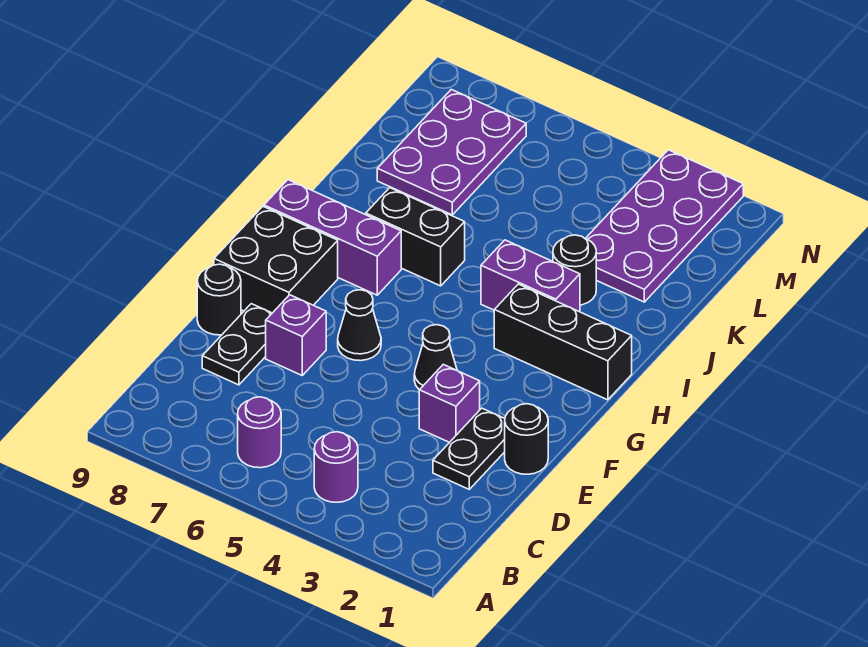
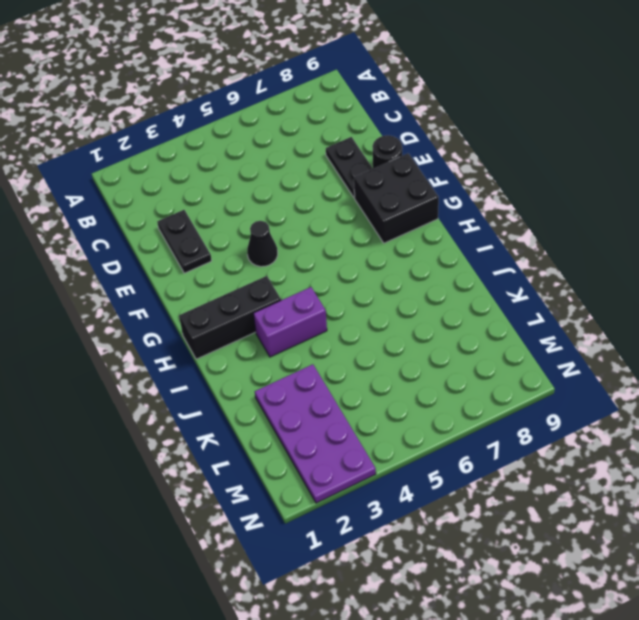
none -> purple 1x1 round brick [314,432,358,502]
none -> purple 1x1 round brick [238,397,281,468]
none -> black 1x1 round brick [505,404,548,474]

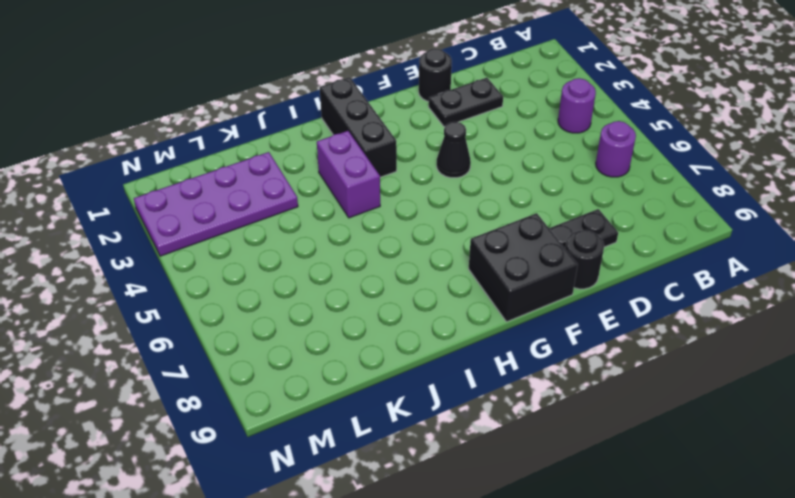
none -> purple 1x1 brick [419,364,480,442]
none -> purple 1x1 brick [266,295,326,375]
none -> black 1x1 cone [338,290,381,361]

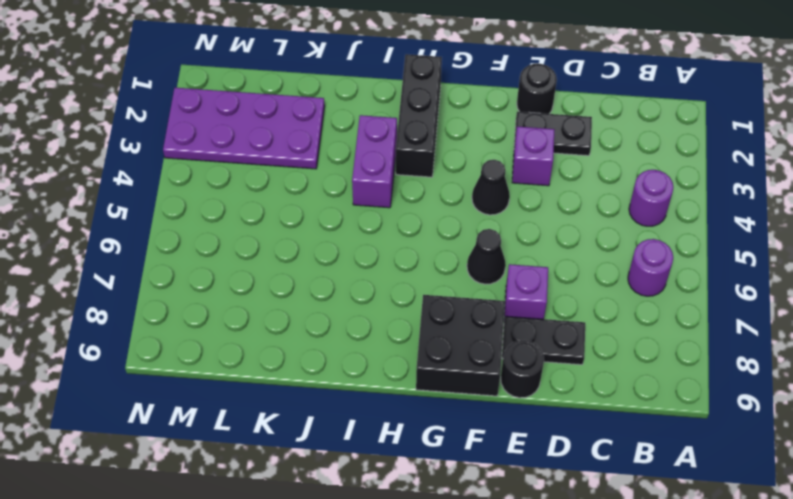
none -> purple 1x3 brick [264,180,401,295]
none -> black 1x2 brick [366,188,465,286]
none -> black 1x1 round brick [553,235,596,305]

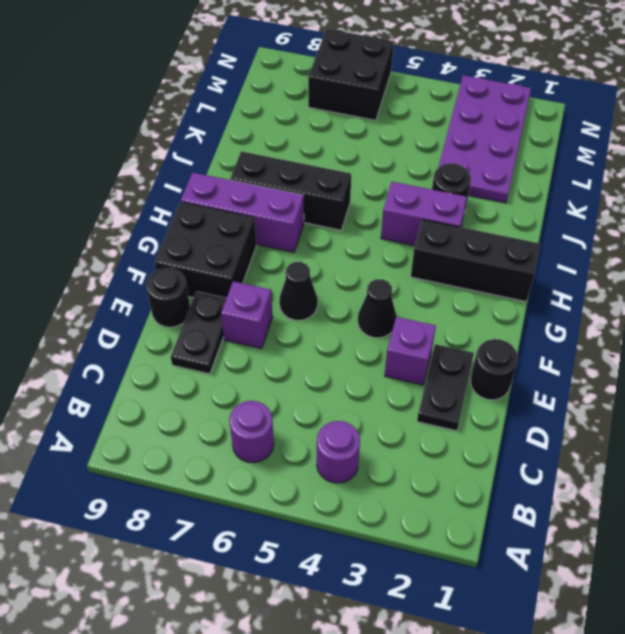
black 1x3 brick [230,151,351,230] -> black 1x2 brick [366,188,465,286]
black 2x2 brick [308,29,394,120] -> purple 2x3 plate [377,89,526,215]

